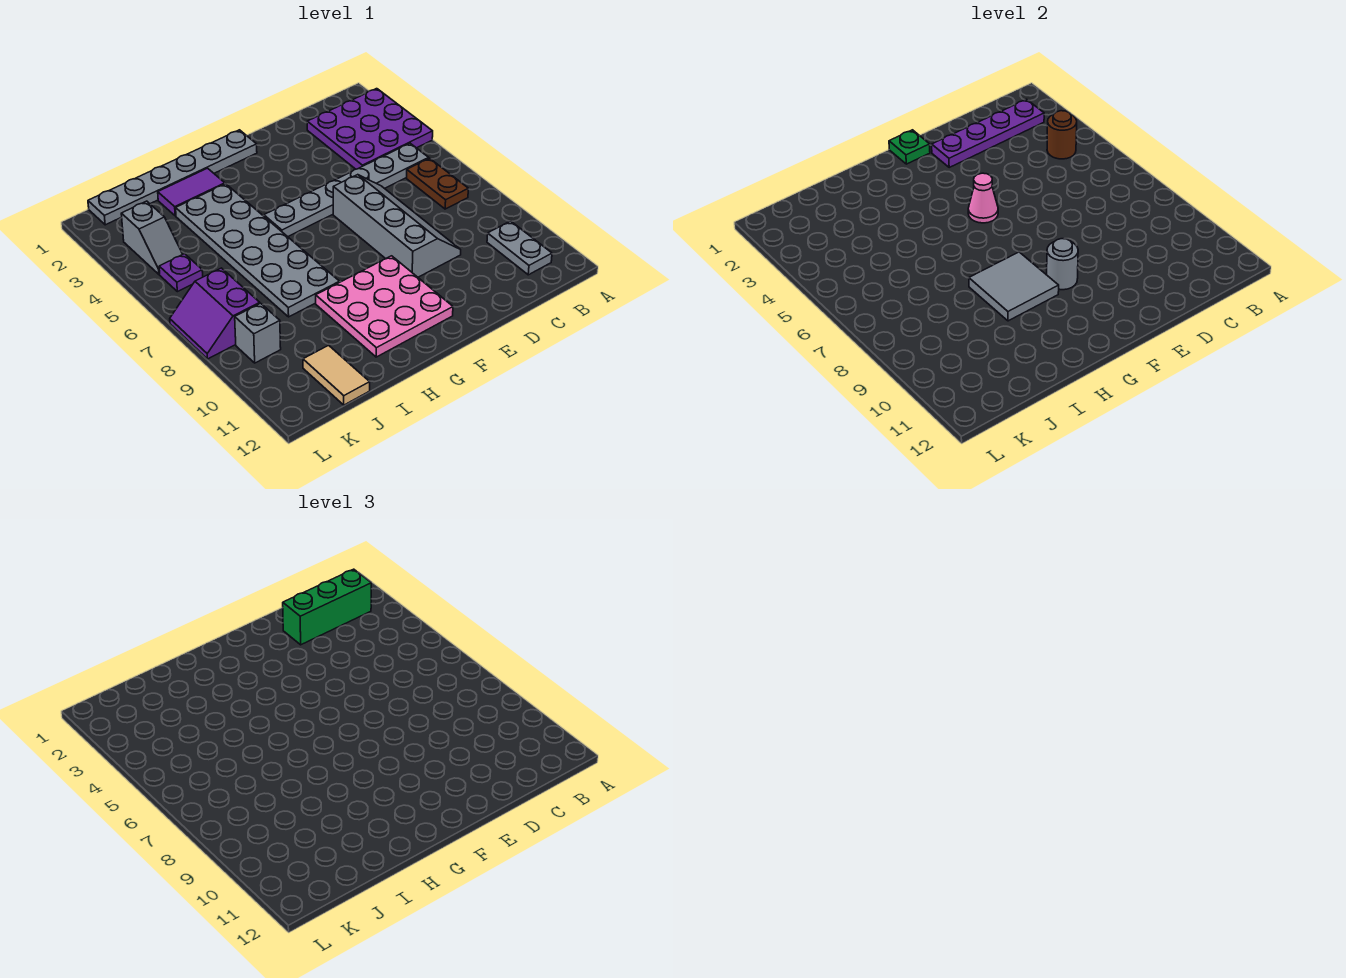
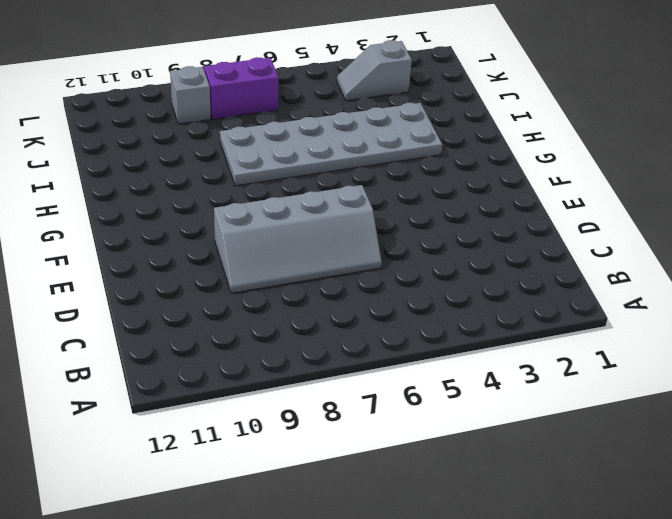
none -> purple 3x3 plate [307,89,433,169]
none -> grey 1x6 plate [264,143,429,237]
none -> brown 1x2 plate [407,158,468,209]

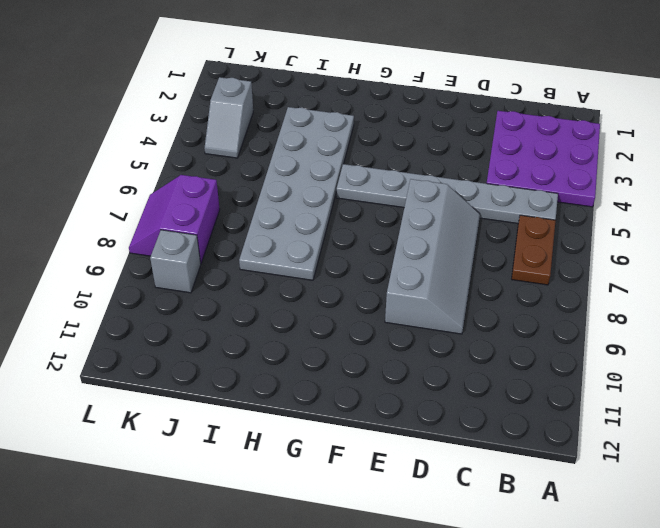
none -> grey 1x2 plate [487,221,552,275]
none -> grey 1x6 plate [88,130,257,225]
none -> pink 3x3 plate [316,256,453,357]

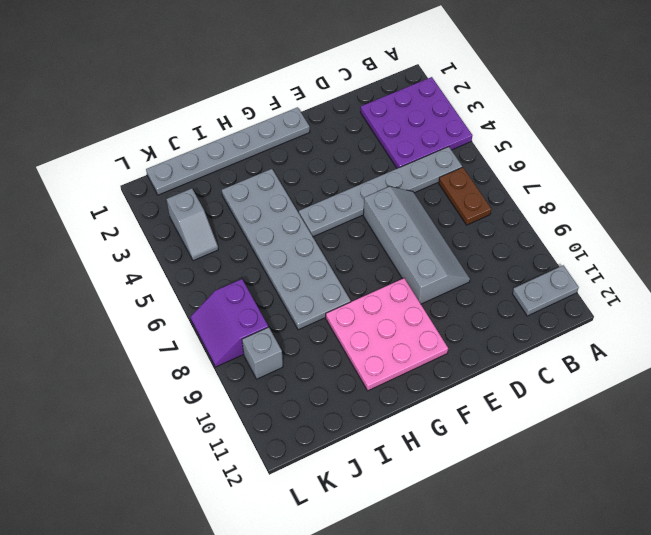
grey 1x2 plate [512,265,579,316] -> grey 1x2 plate turned to [487,221,552,275]
none -> purple 1x2 tile [158,168,225,216]
none -> tan 1x2 tile [303,345,370,405]
none -> purple 1x1 plate [159,254,203,292]

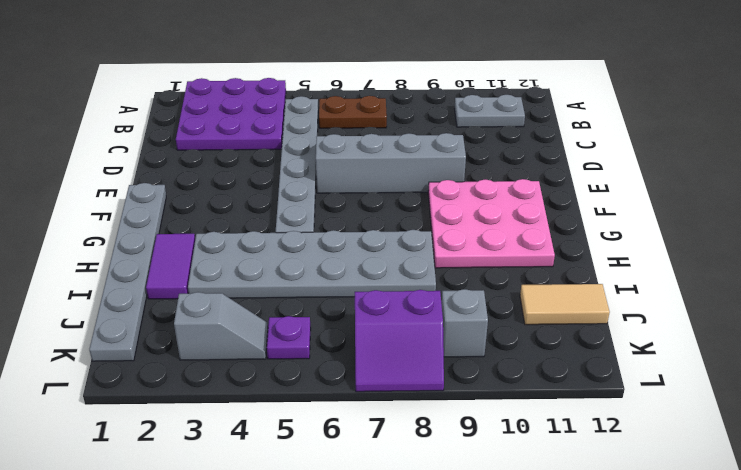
none -> purple 1x4 plate [932,99,1044,167]
none -> brown 1x1 round brick [1047,111,1077,159]
none -> green 1x1 plate [889,130,930,164]

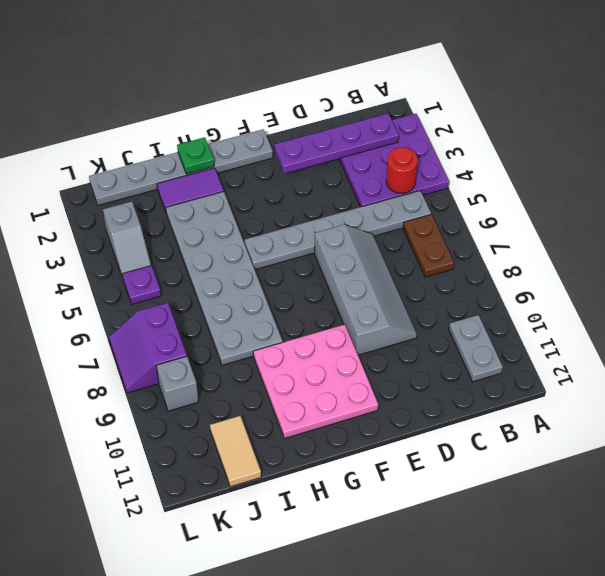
red 1x1 round brick [386,147,418,193] -> brown 1x1 round brick [1047,111,1077,159]
green 1x1 plate [177,137,214,174] -> green 1x1 plate moved to [889,130,930,164]
none -> pink 1x1 cone [968,173,998,223]
none -> grey 1x1 round brick [1047,239,1078,290]
none -> grey 2x2 tile [969,252,1059,321]

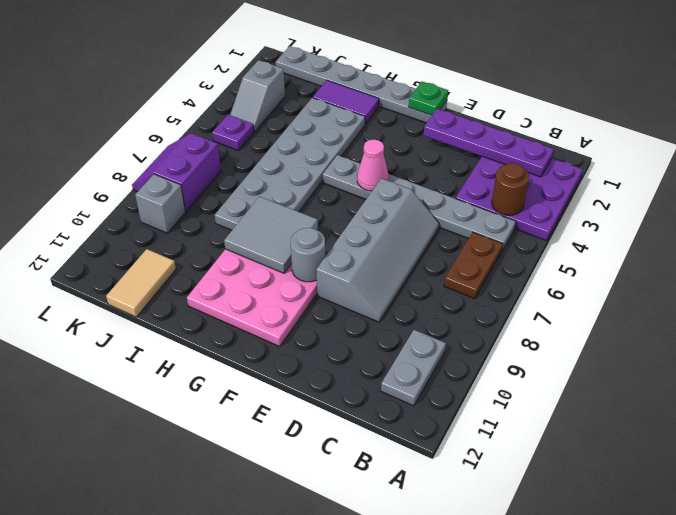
none -> green 1x3 brick [283,569,371,645]

